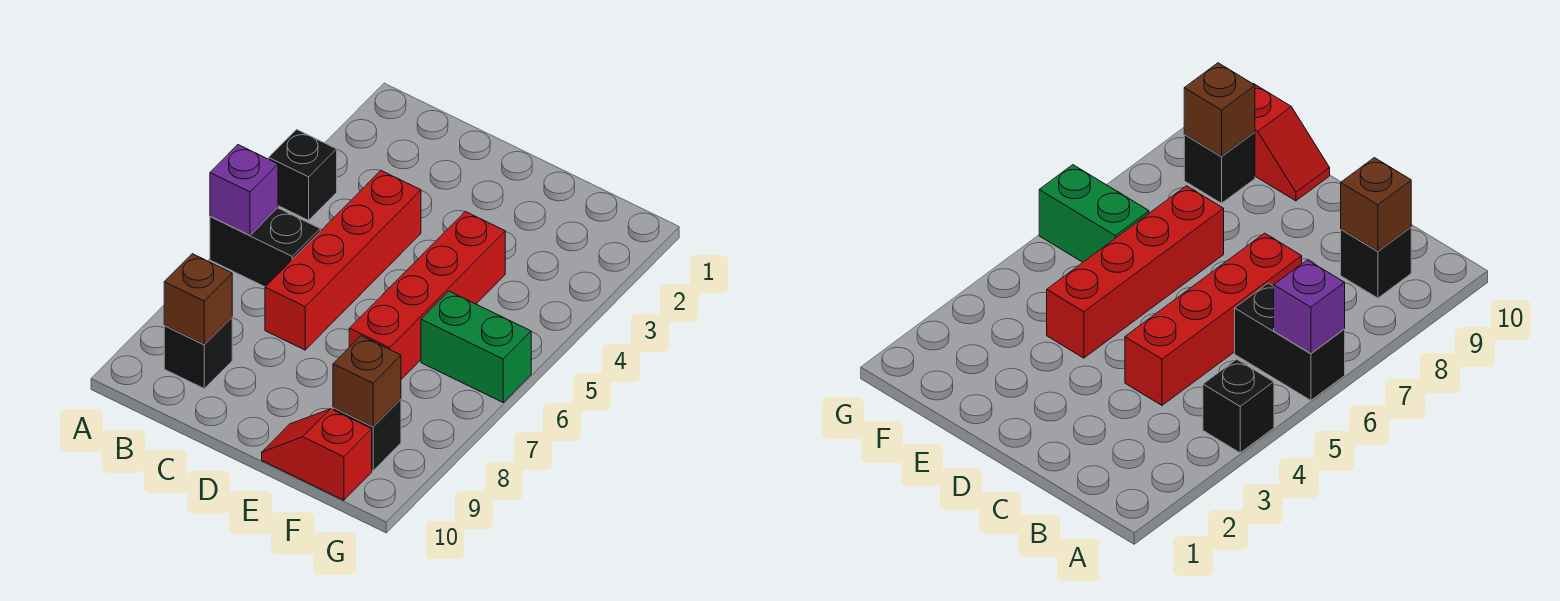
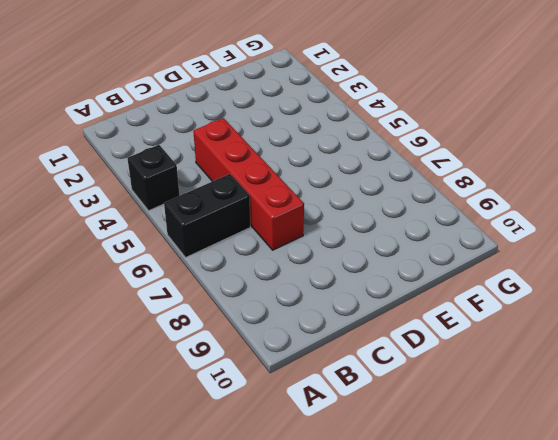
none -> black 1x1 brick [164,317,232,388]
none -> red 1x4 brick [349,212,505,379]

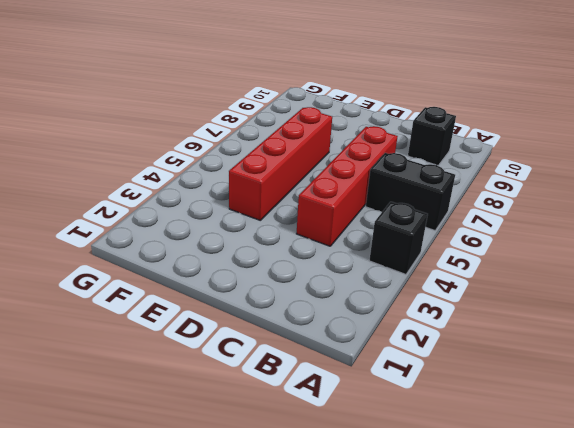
none -> red 1x2 slope [262,409,372,500]
none -> green 1x2 brick [421,291,531,402]

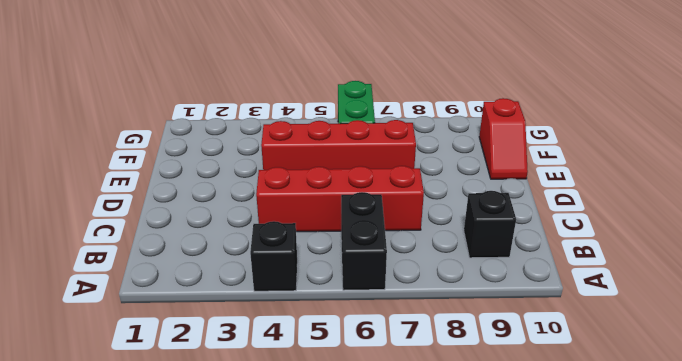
none -> black 1x1 brick [333,399,401,471]
none -> purple 1x1 brick [210,145,278,236]

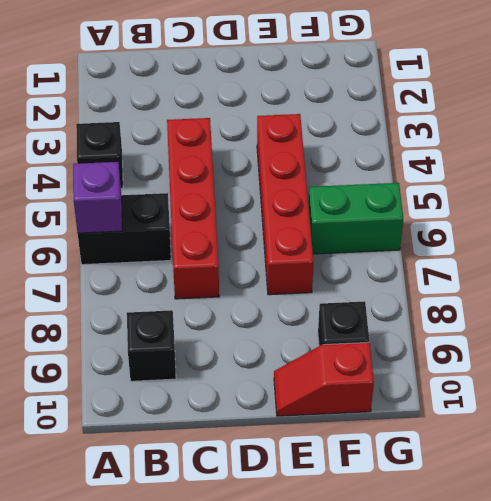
none -> brown 1x1 brick [164,254,232,345]
none -> brown 1x1 brick [333,336,401,427]

